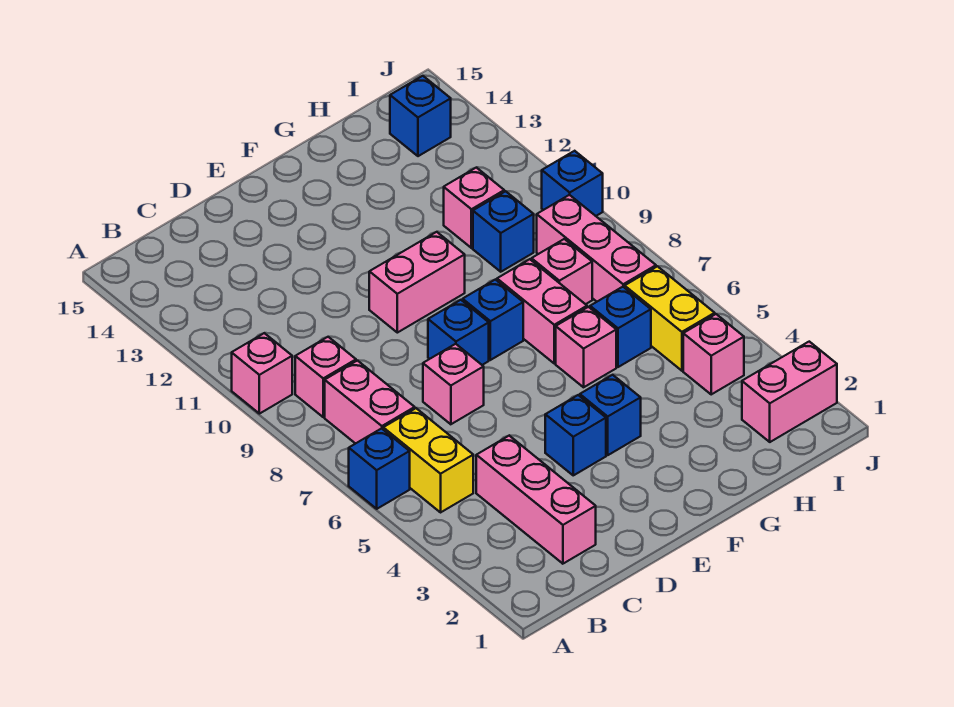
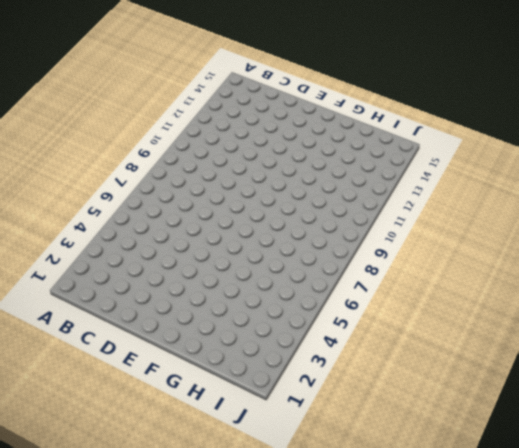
none -> blue 1x1 brick [349,428,410,509]
none -> pink 1x1 brick [232,333,292,414]
none -> yellow 1x2 brick [383,408,473,512]

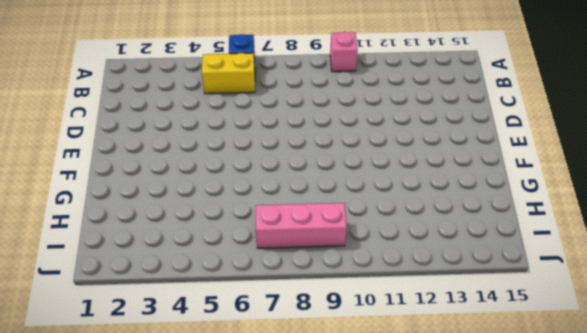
none -> pink 1x2 brick [325,360,415,444]
none -> pink 1x1 brick [295,337,356,417]
none -> pink 1x3 brick [476,436,596,564]

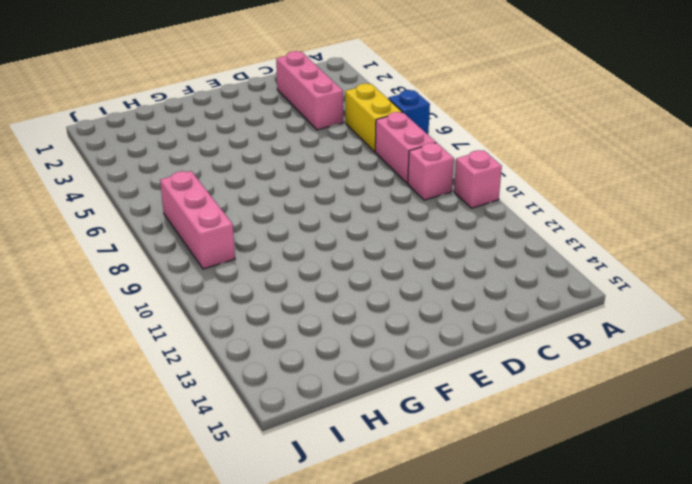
none -> pink 1x1 brick [423,344,484,424]
none -> blue 1x1 brick [545,395,606,475]
none -> blue 1x1 brick [428,300,489,365]

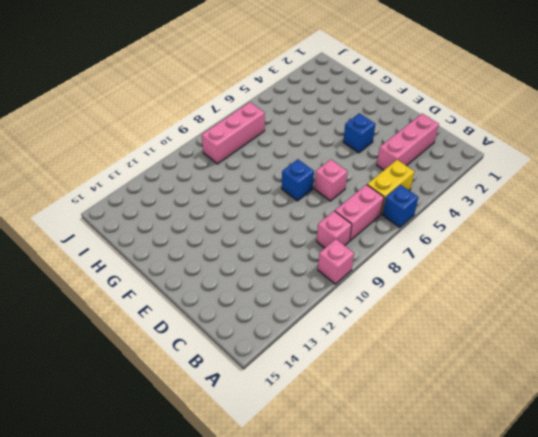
none -> pink 1x2 brick [369,232,465,333]
none -> blue 1x1 brick [580,375,641,455]
none -> blue 1x1 brick [463,279,523,360]

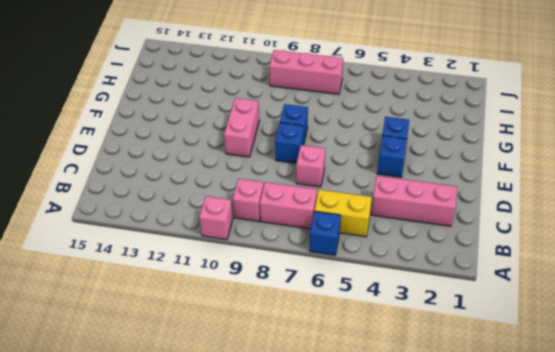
none -> pink 1x1 brick [556,307,616,387]
none -> pink 1x2 brick [497,259,587,363]
none -> blue 1x1 brick [590,287,651,367]

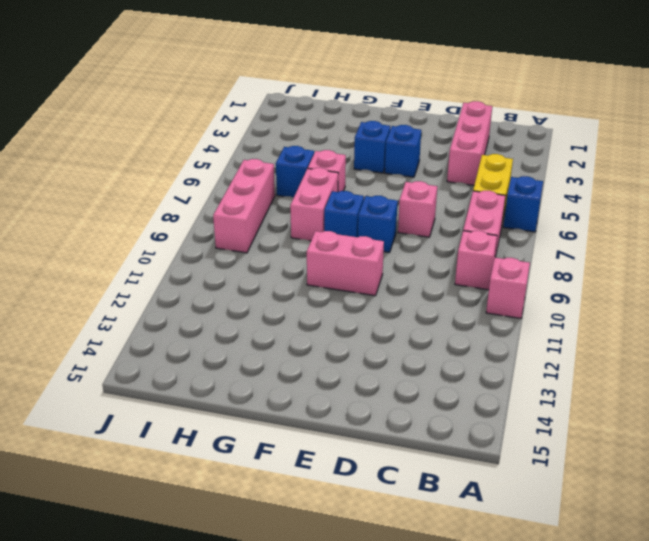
none -> pink 1x1 brick [532,239,592,304]
none -> blue 1x1 brick [473,191,534,272]
none -> pink 1x1 brick [444,167,504,248]

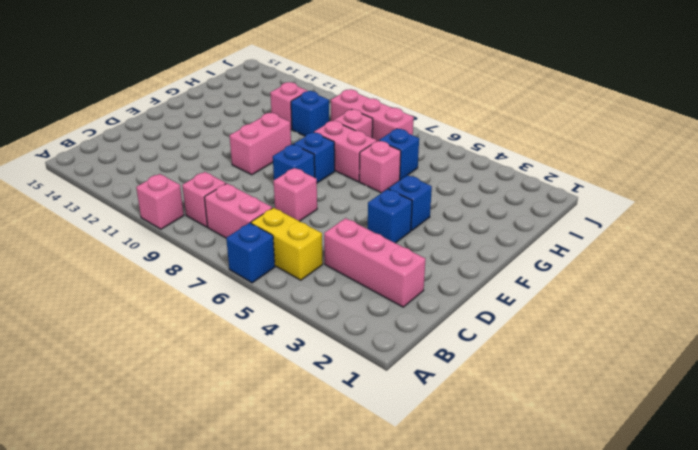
none -> pink 1x2 brick [742,342,837,442]
none -> pink 1x1 brick [683,314,744,394]
none -> yellow 1x2 brick [625,266,715,371]

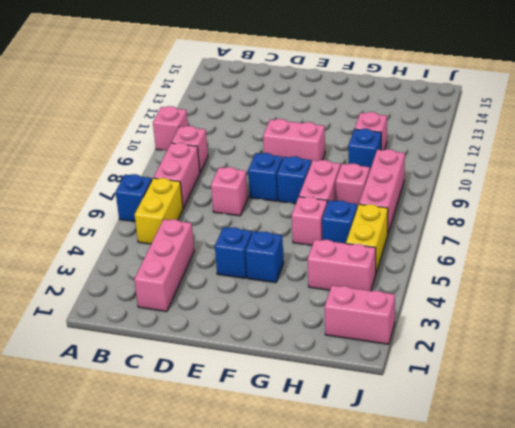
pink 1x2 brick [308,239,376,291] -> pink 1x1 brick [683,314,744,394]
none -> blue 1x1 brick [390,76,451,156]
none -> blue 1x1 brick [542,151,603,216]

